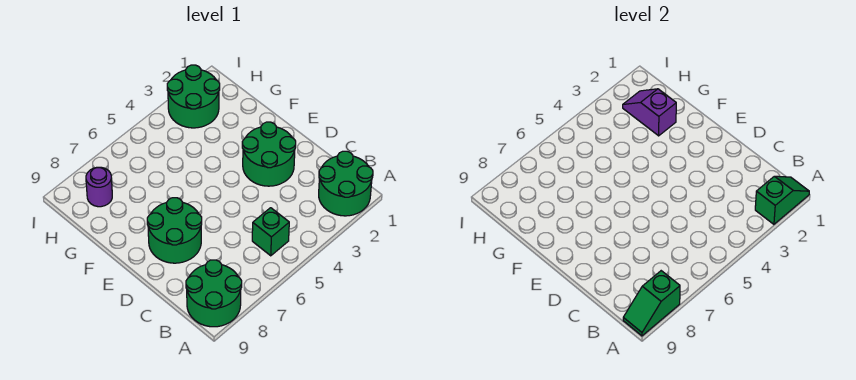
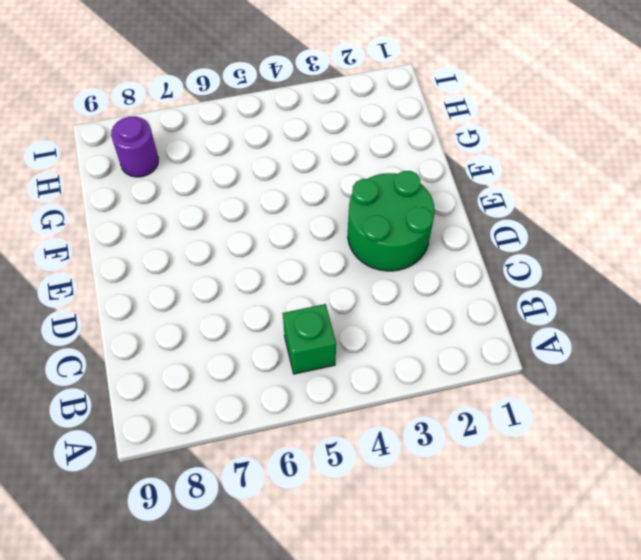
none -> green 2x2 round brick [319,151,373,216]
none -> green 2x2 round brick [186,260,242,327]

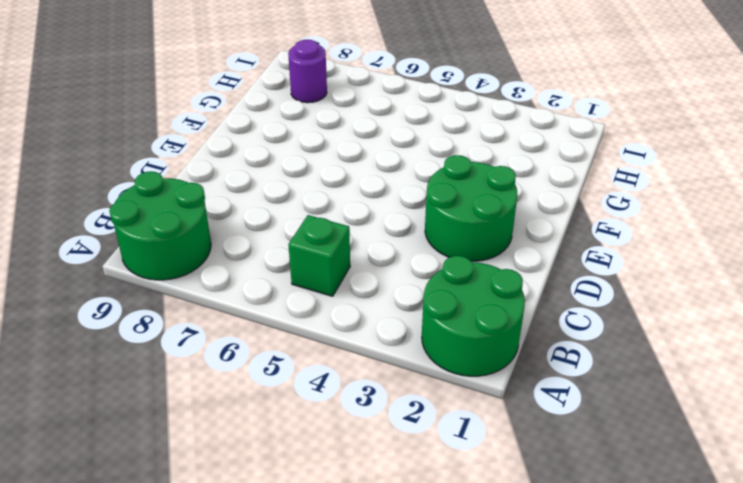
none -> green 2x2 round brick [147,198,202,263]
none -> green 2x2 round brick [167,65,220,128]

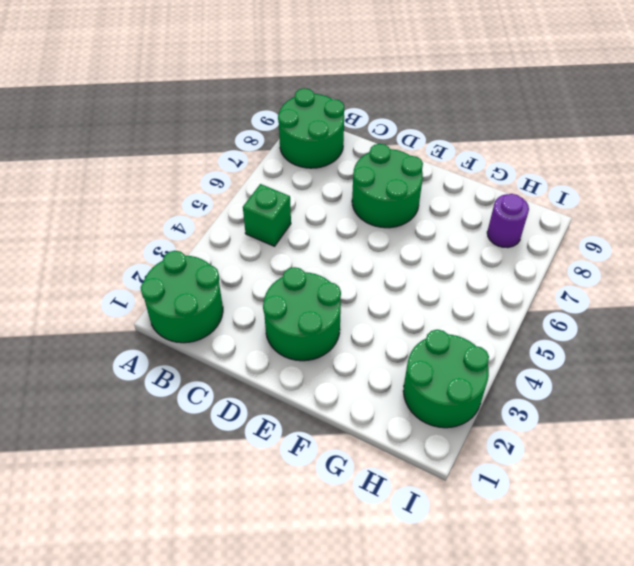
none -> green 1x2 slope [755,176,809,224]
none -> green 1x2 slope [623,271,680,336]

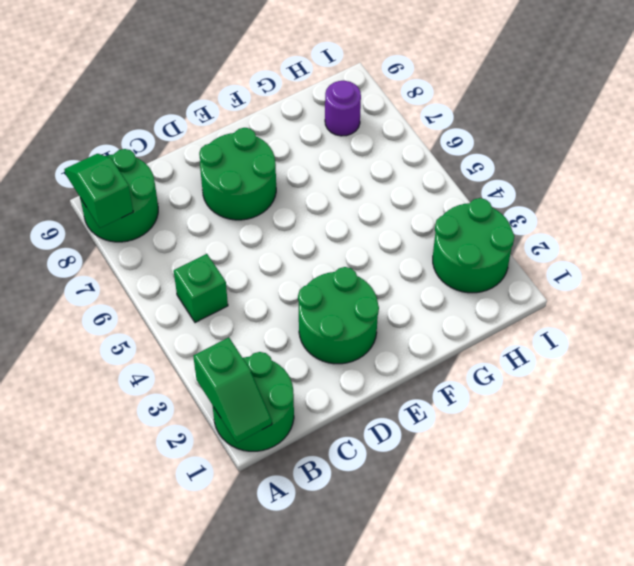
none -> purple 1x2 slope [623,89,676,136]

